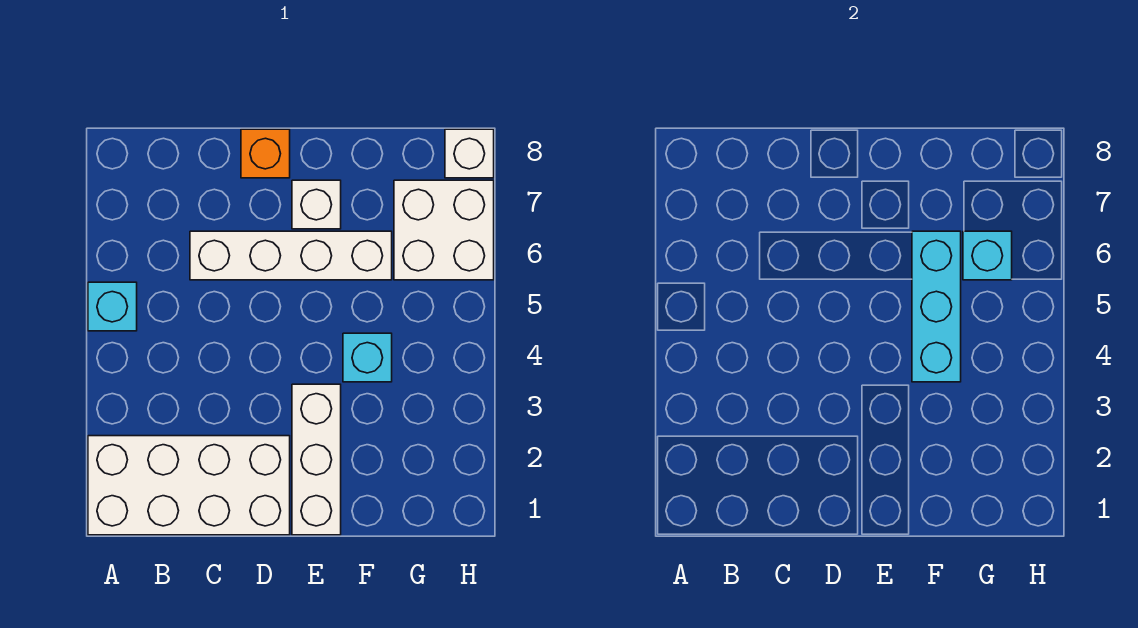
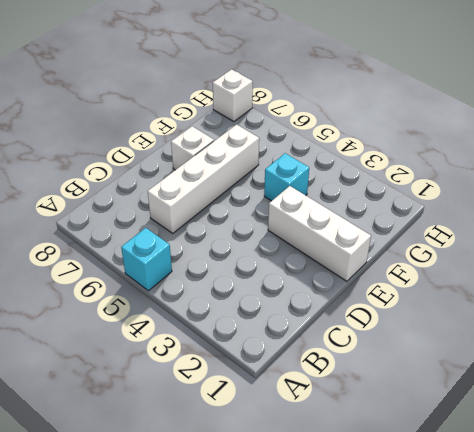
none -> white 2x4 brick [88,436,290,535]
none -> orange 1x1 brick [241,129,290,178]

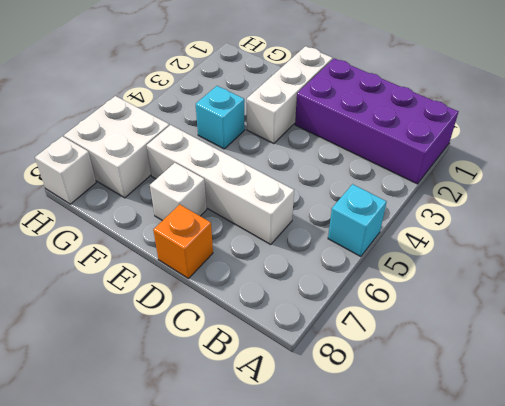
purple 2x4 brick [295,58,459,184] -> white 2x4 brick [88,436,290,535]
none -> cyan 1x3 brick [912,231,961,382]
none -> cyan 1x1 brick [963,231,1012,280]

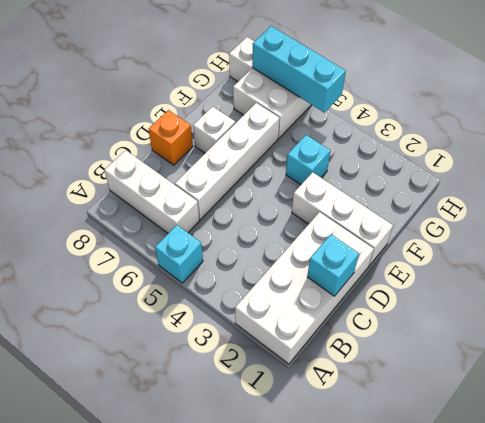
white 1x3 brick [104,150,199,233] -> none
cyan 1x1 brick [307,234,359,296] -> cyan 1x1 brick moved to [963,231,1012,280]
cyan 1x3 brick [252,26,346,113] -> cyan 1x3 brick moved to [912,231,961,382]

